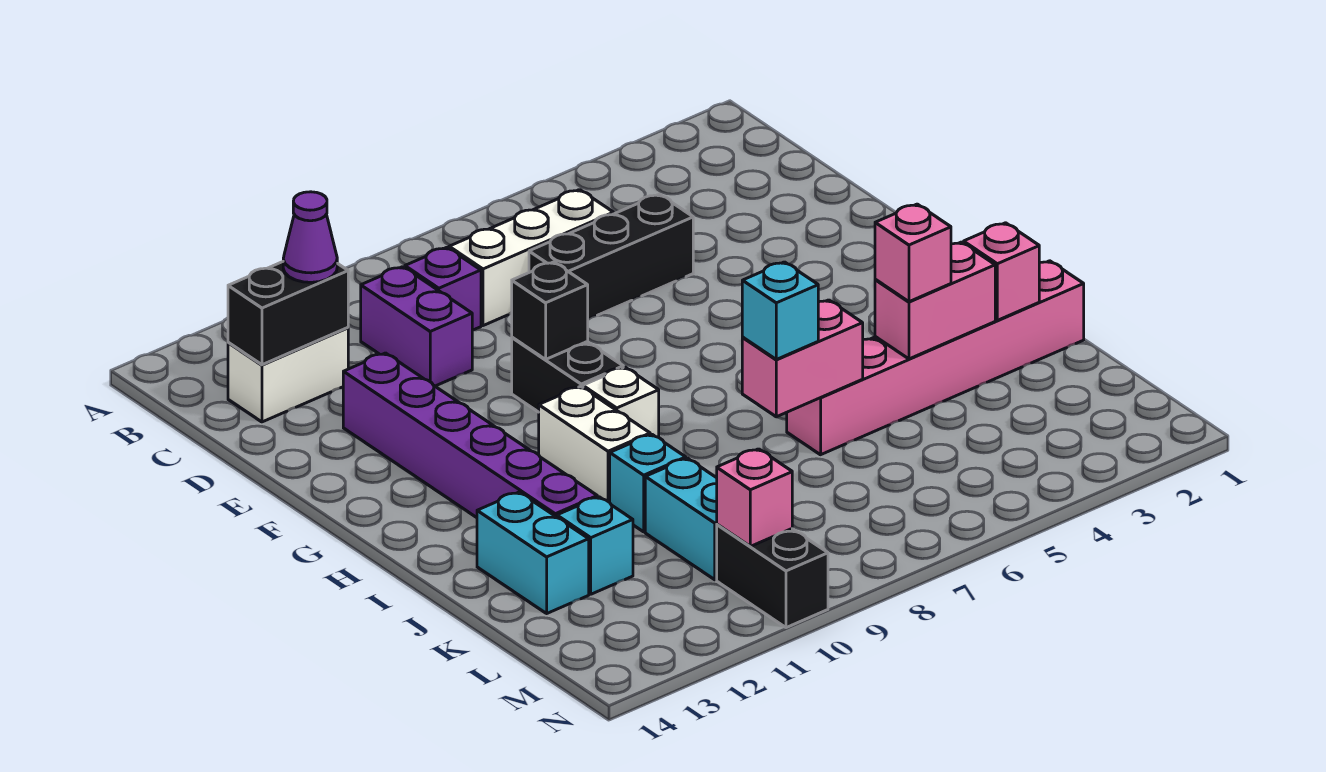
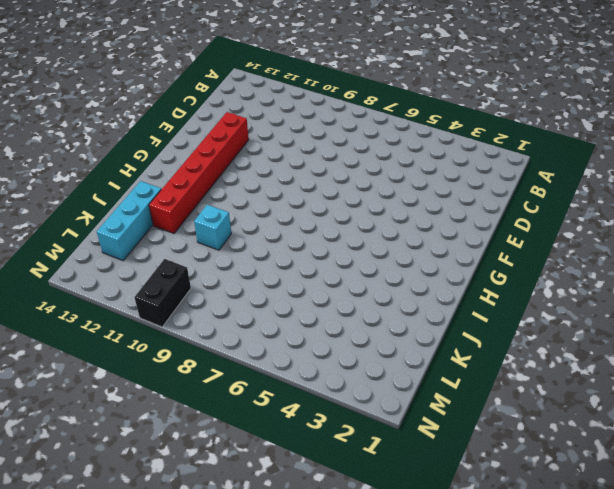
red 1x6 brick [149,112,249,233] -> purple 1x6 brick [343,353,597,518]
cyan 1x3 brick [97,181,161,260] -> cyan 1x2 brick [477,492,589,613]
none -> white 1x3 brick [449,190,614,326]
none -> purple 1x1 brick [405,247,481,330]
none -> purple 1x2 brick [361,267,472,386]

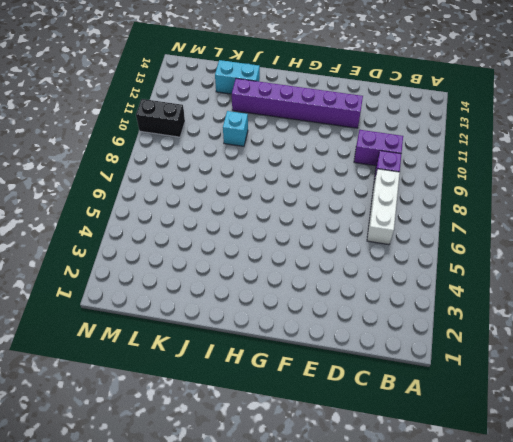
none -> white 1x2 brick [228,328,348,422]
none -> black 1x3 brick [529,194,693,319]
none -> black 1x2 brick [512,337,623,412]

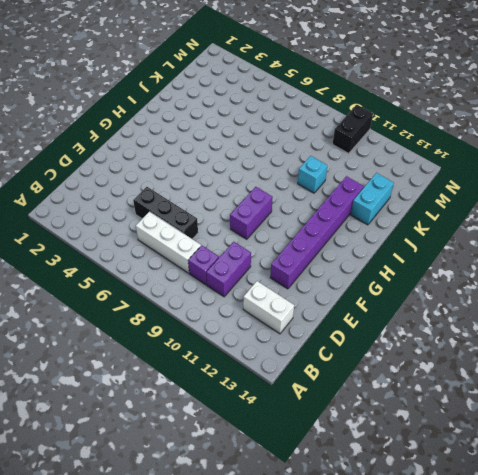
purple 1x2 brick [230,187,273,239] -> black 1x2 brick [512,337,623,412]
none -> white 1x1 brick [583,367,659,437]
none -> white 1x2 brick [539,386,650,502]
none -> pink 1x6 brick [787,261,1084,455]

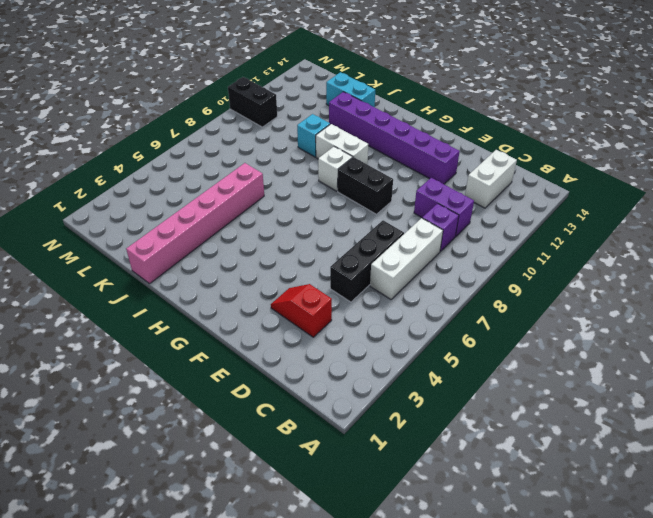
red 1x2 slope [271,284,332,337] -> none
none -> cyan 1x2 brick [645,458,717,580]
none -> cyan 1x1 brick [557,497,633,594]
none -> black 1x2 brick [228,262,348,365]

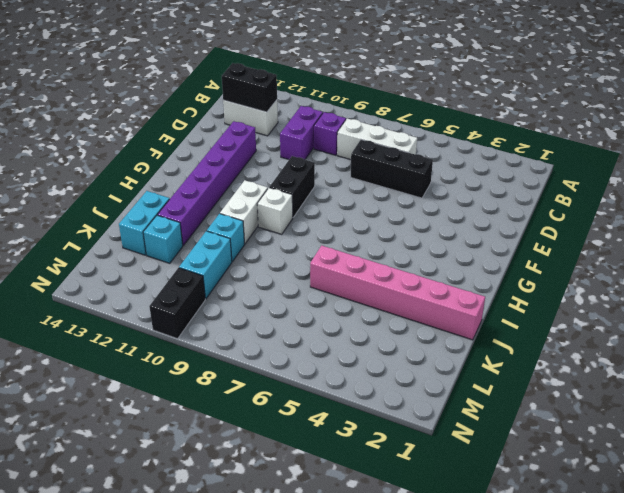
none -> black 1x1 brick [512,262,588,359]
none -> pink 1x1 brick [964,223,1039,320]
none -> pink 1x2 brick [875,242,995,359]

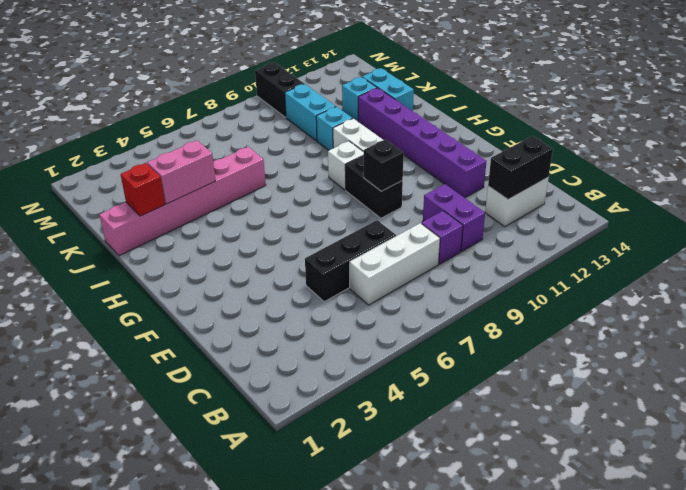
red 1x1 brick [121,163,165,216] -> pink 1x1 brick [964,223,1039,320]
none -> pink 1x2 brick [742,300,863,417]
none -> pink 1x1 brick [717,449,792,546]
none -> purple 1x1 cone [283,192,337,282]

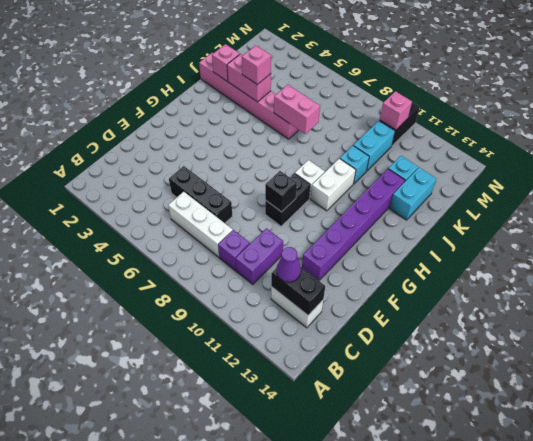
none -> cyan 1x1 brick [742,262,818,359]

